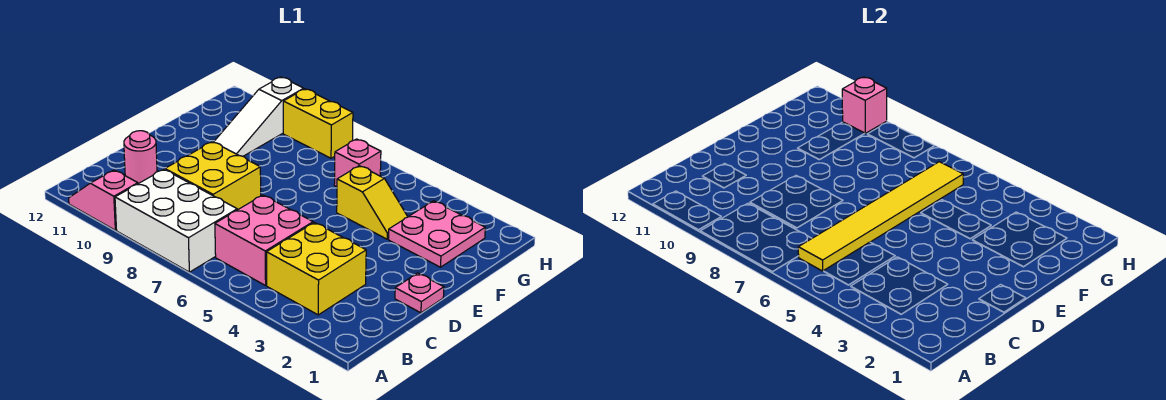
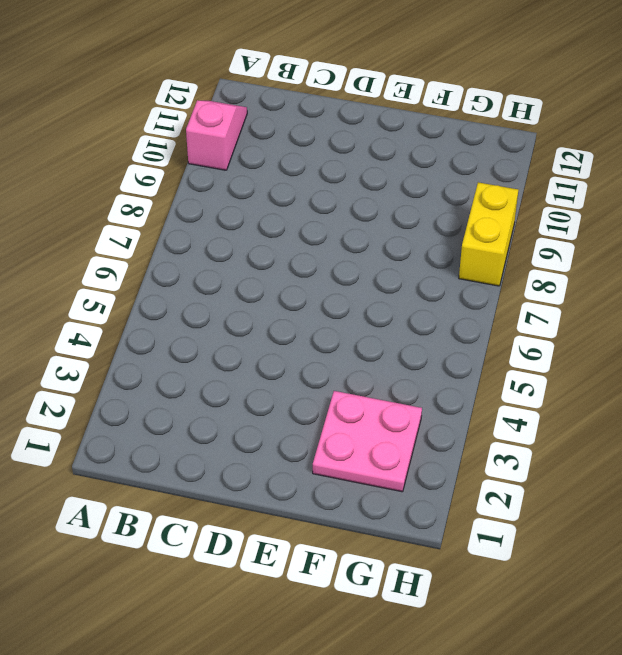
none -> white 2x3 brick [115,169,237,272]
none -> yellow 2x2 brick [267,222,366,315]
none -> pink 2x2 brick [215,195,313,286]

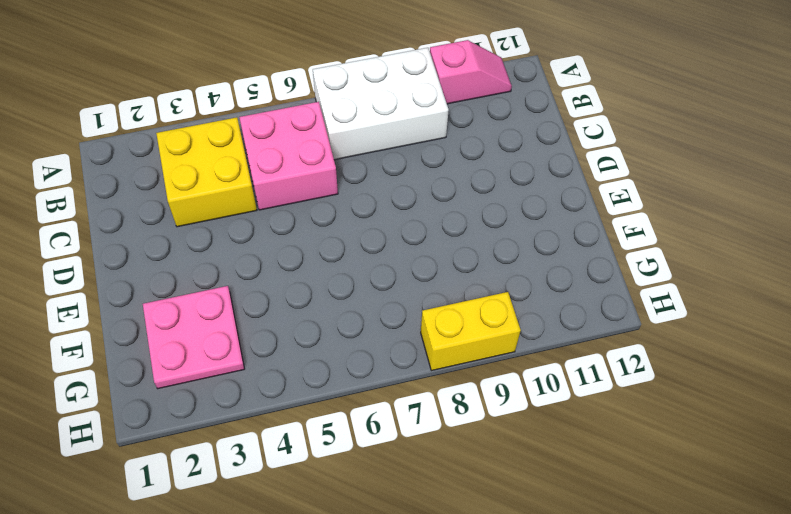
none -> yellow 2x2 brick [165,142,261,210]
none -> pink 1x1 round brick [124,131,157,184]
none -> pink 1x1 plate [395,273,444,313]

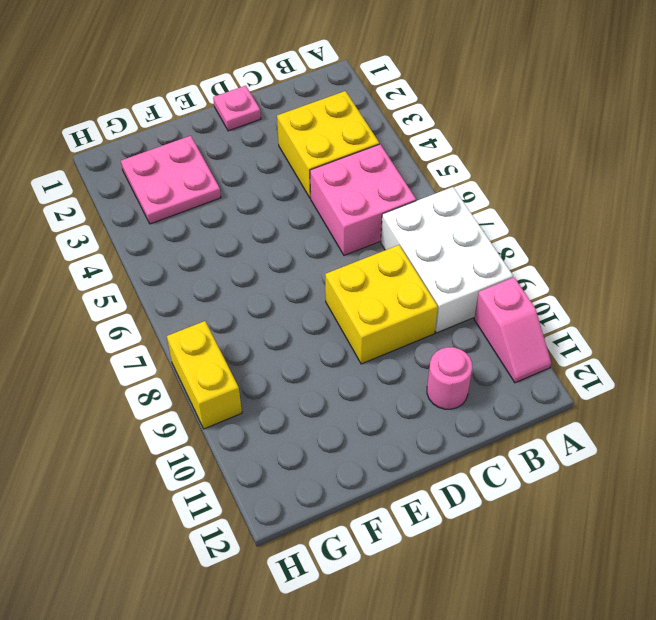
none -> yellow 1x2 slope [337,166,408,239]
none -> white 1x3 slope [214,77,304,156]
none -> pink 1x1 brick [334,139,381,187]

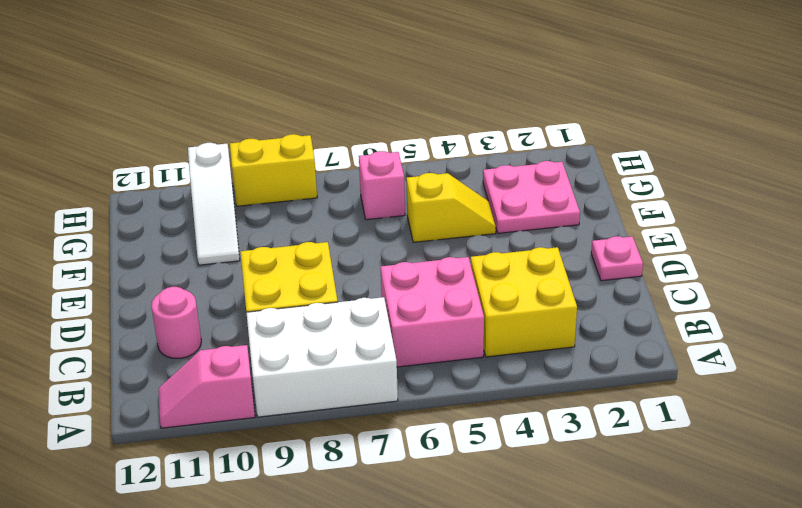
none -> yellow 1x6 tile [798,162,963,271]
none -> pink 1x1 brick [842,77,887,133]

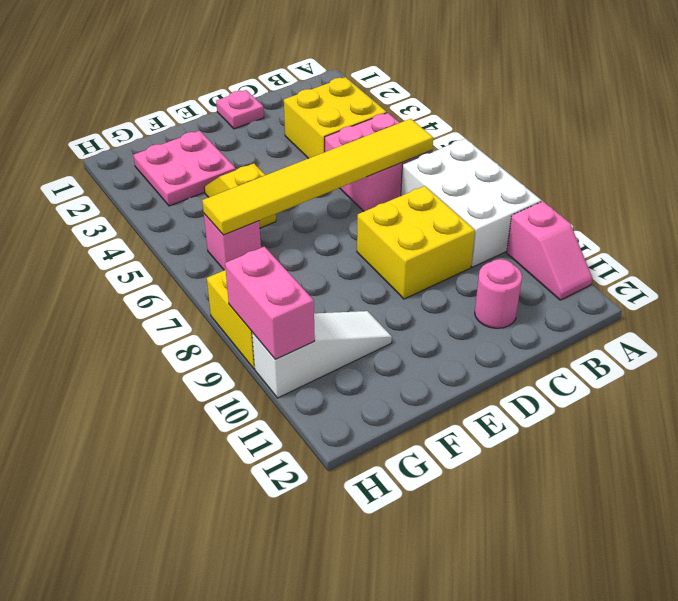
pink 1x2 brick [225,247,315,359] -> pink 1x1 brick [842,77,887,133]

